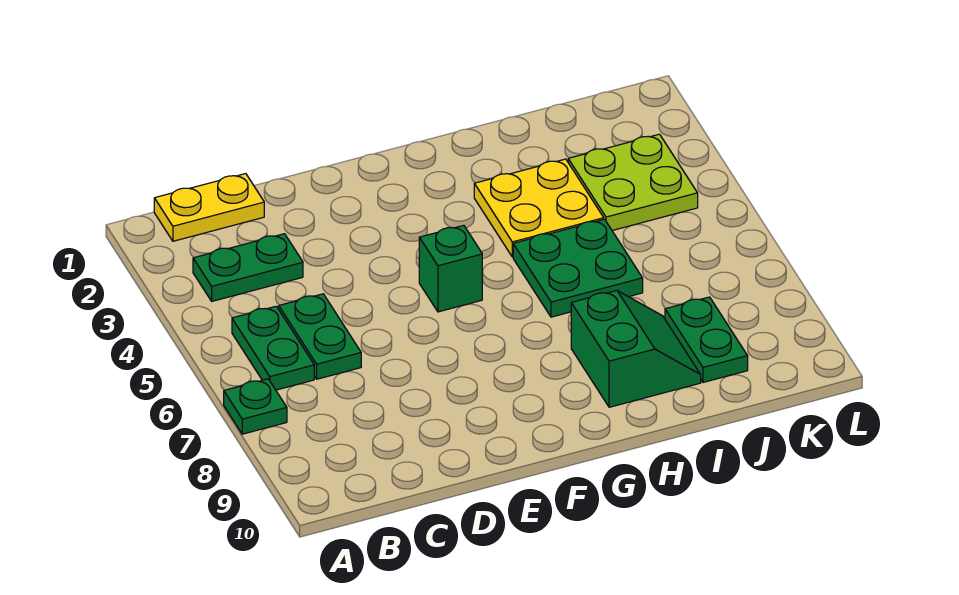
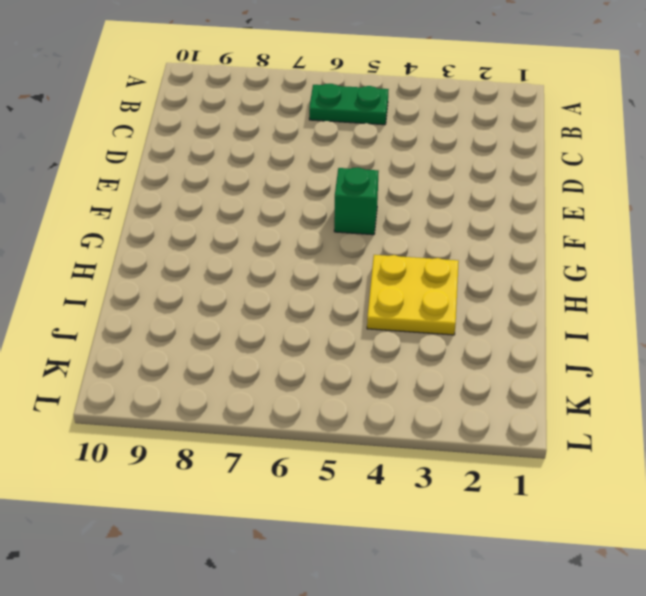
none -> green 1x1 plate [224,379,287,434]
none -> yellow 1x2 plate [154,174,264,241]

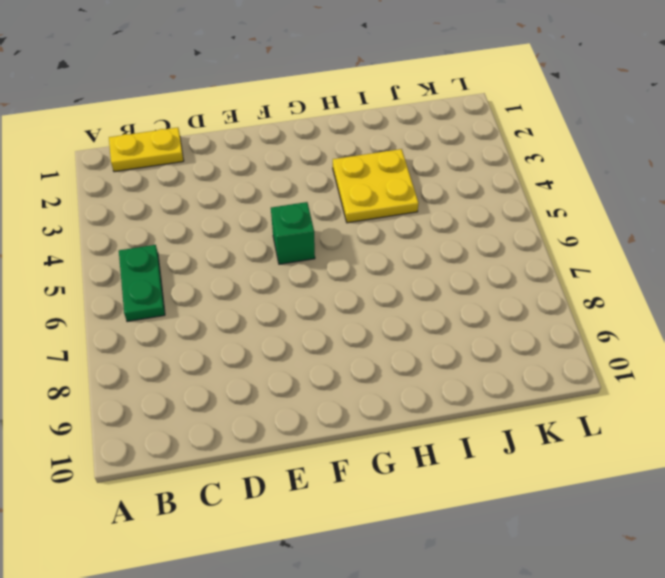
none -> green 1x1 plate [224,379,287,434]
none -> green 1x2 plate [193,234,303,301]

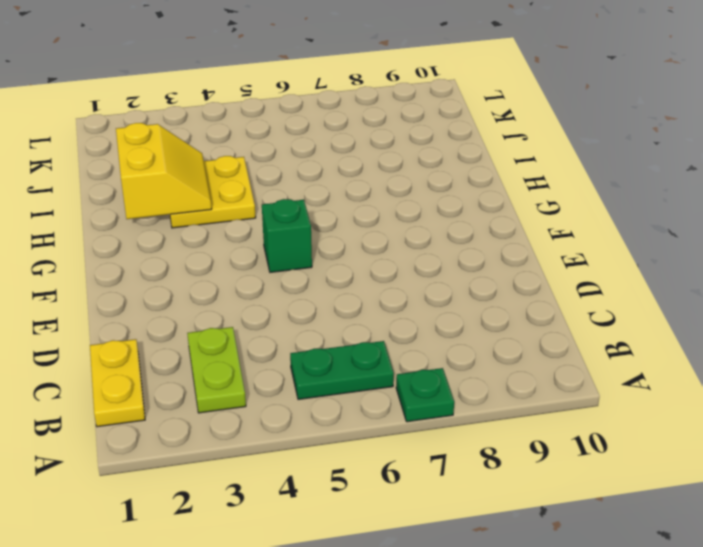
lime 1x2 plate [187,327,246,413] -> green 1x2 plate [193,234,303,301]
yellow 2x2 slope [116,123,212,219] -> none
none -> green 1x2 plate [279,294,361,379]
none -> green 2x2 plate [513,219,643,317]

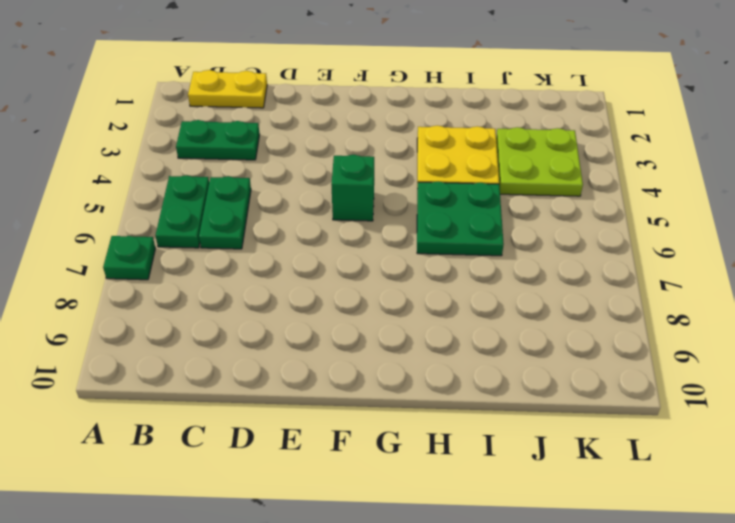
none -> green 2x2 slope [571,291,701,407]
none -> green 1x2 plate [665,297,748,382]

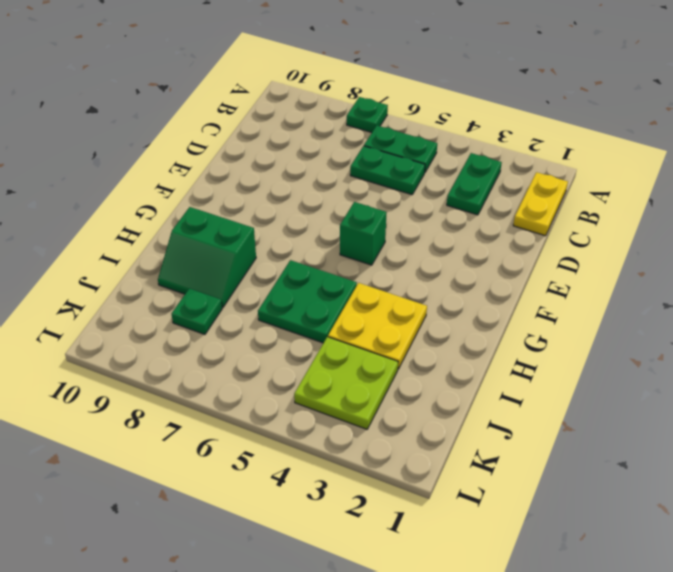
green 1x1 plate [172,288,222,334] -> green 1x2 plate [665,297,748,382]

